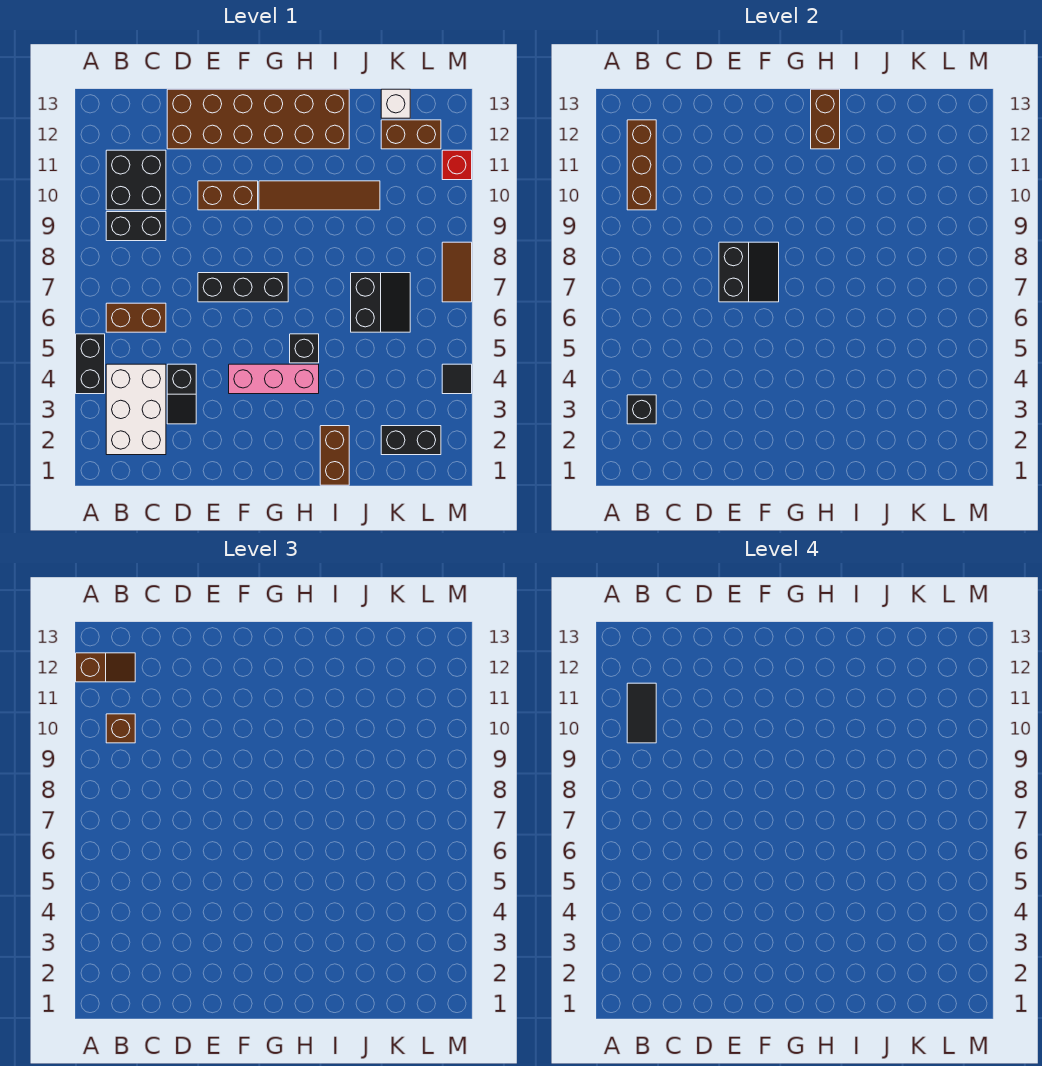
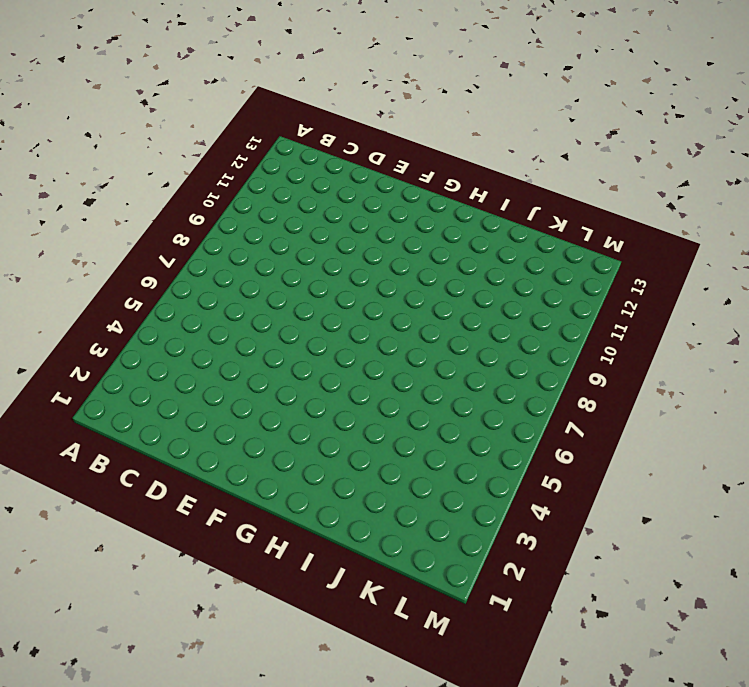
none -> black 1x2 brick [76,334,105,394]
none -> white 2x3 brick [106,364,166,455]
none -> brown 1x2 brick [106,303,166,332]

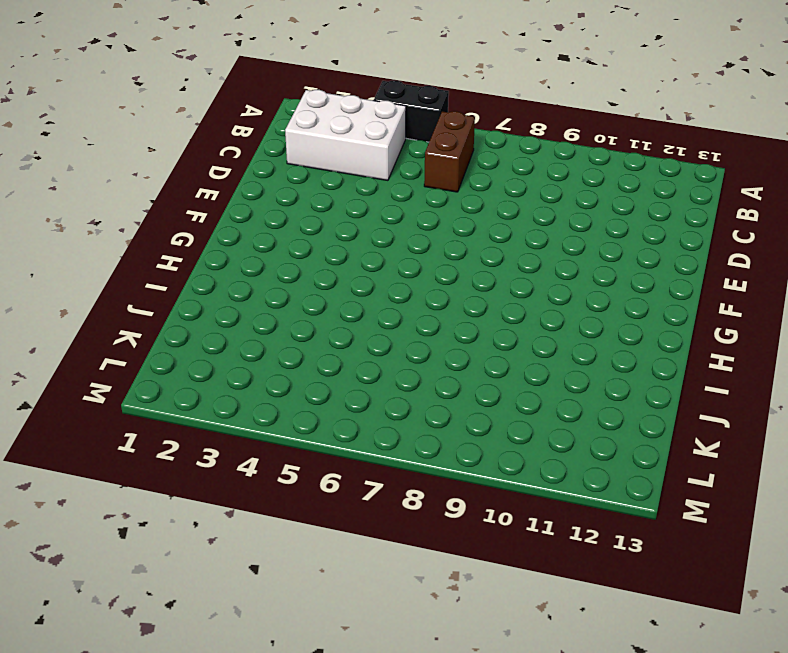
none -> black 1x2 brick [106,212,166,241]
none -> black 2x2 brick [106,150,166,210]
none -> black 1x2 slope [167,364,196,424]

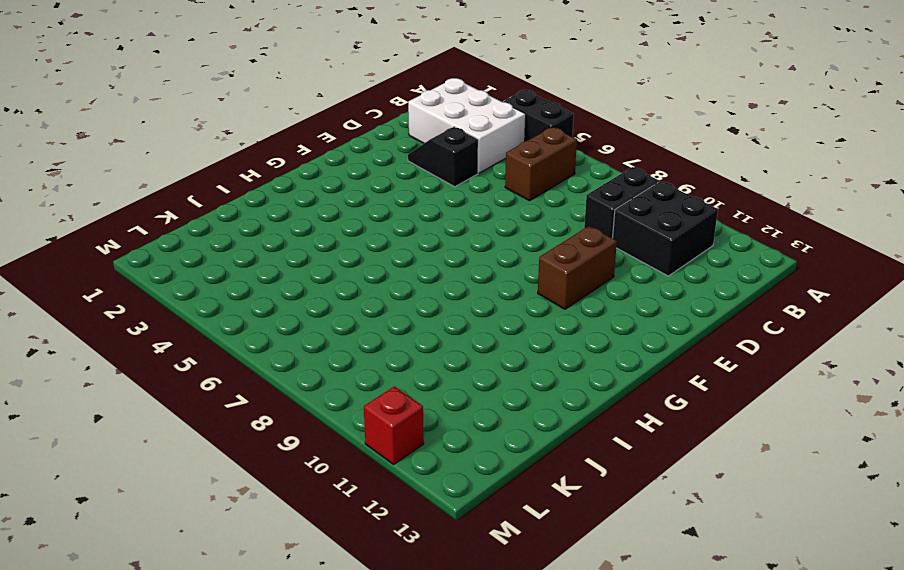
none -> brown 2x6 brick [167,89,349,149]
none -> black 1x3 brick [198,273,288,302]
none -> pink 1x3 brick [229,364,319,394]

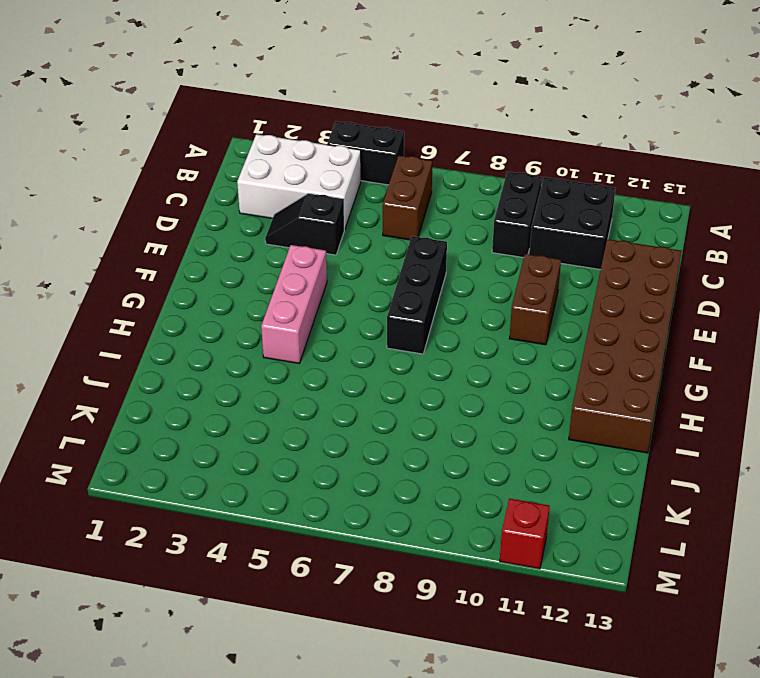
none -> brown 1x4 tile [259,181,380,210]
none -> black 1x1 brick [290,334,319,363]
none -> brown 1x2 brick [320,426,349,485]

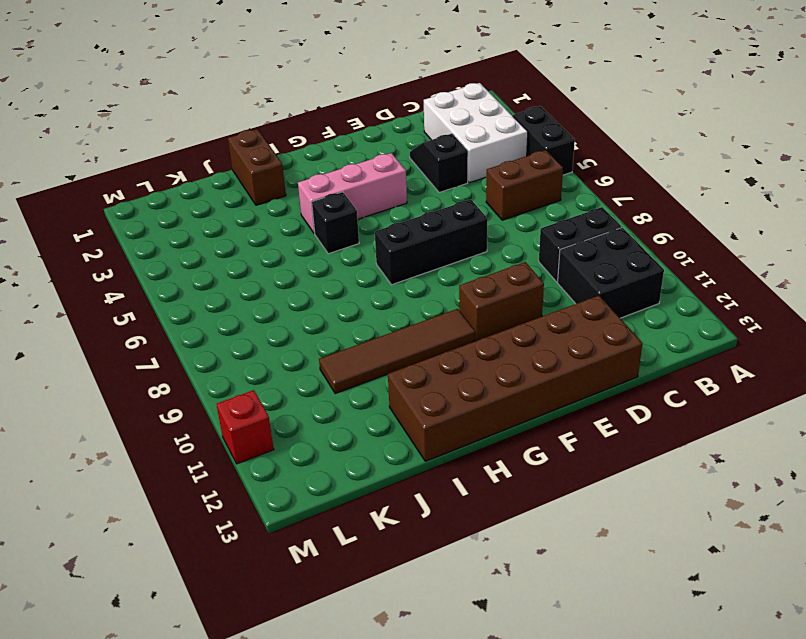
none -> black 2x2 slope [351,273,410,332]
none -> black 1x2 brick [381,426,441,455]
none -> brown 1x2 brick [381,120,441,149]

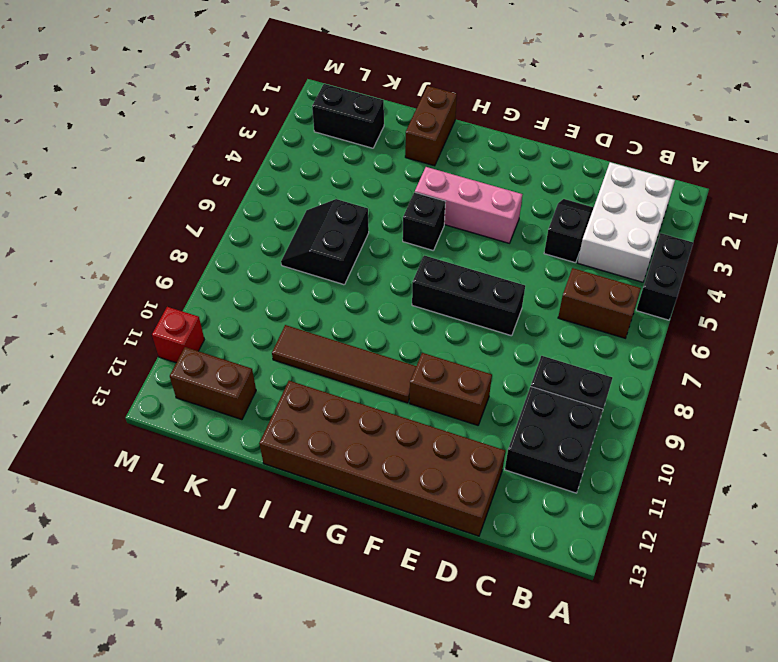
none -> white 1x1 brick [381,89,410,118]
none -> black 1x1 tile [442,364,472,394]
none -> brown 1x2 tile [442,242,472,302]

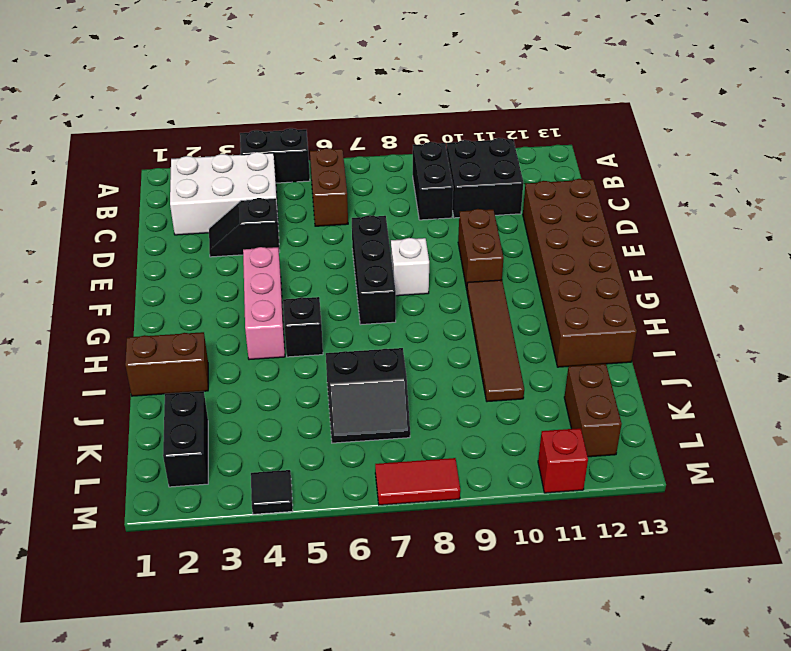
white 1x1 brick [391,238,429,296] -> white 1x1 brick moved to [381,89,410,118]
red 1x2 tile [375,458,460,505] -> brown 1x2 tile [442,242,472,302]
none -> black 1x1 brick [627,395,656,424]
none -> brown 1x3 brick [627,120,656,210]
none -> black 2x2 slope [719,242,779,302]

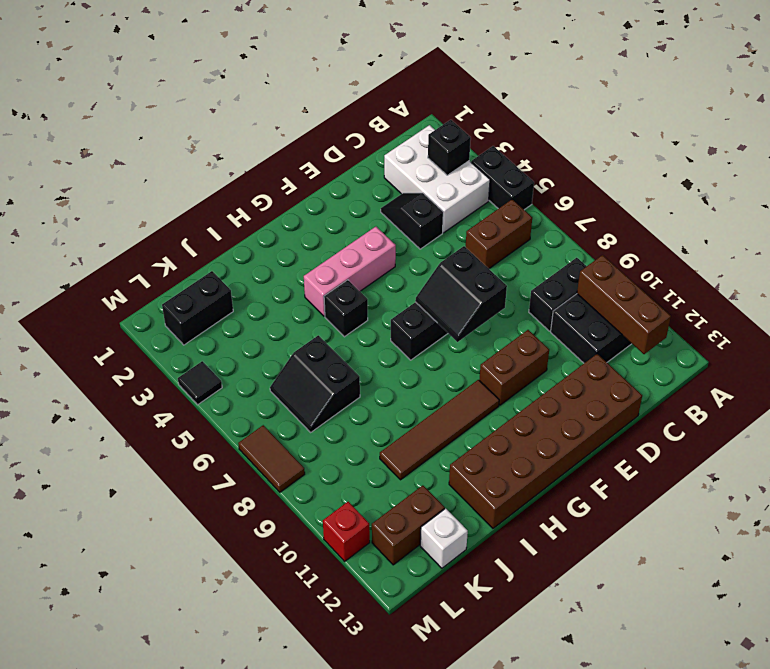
none -> brown 1x2 brick [320,426,349,485]
none -> brown 1x2 brick [811,89,840,149]
none -> brown 1x2 slope [76,653,135,682]

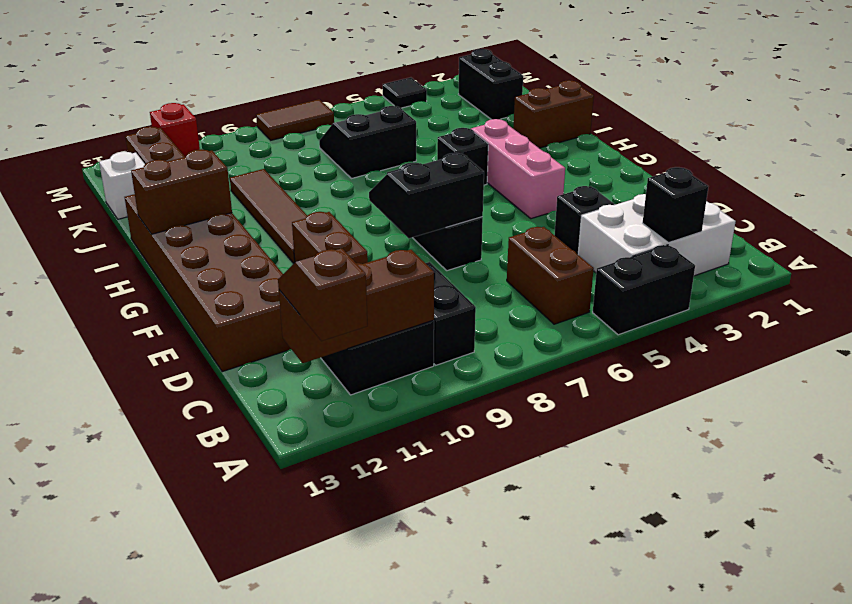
none -> brown 1x1 brick [106,714,135,743]
none -> black 1x2 tile [627,683,656,743]

